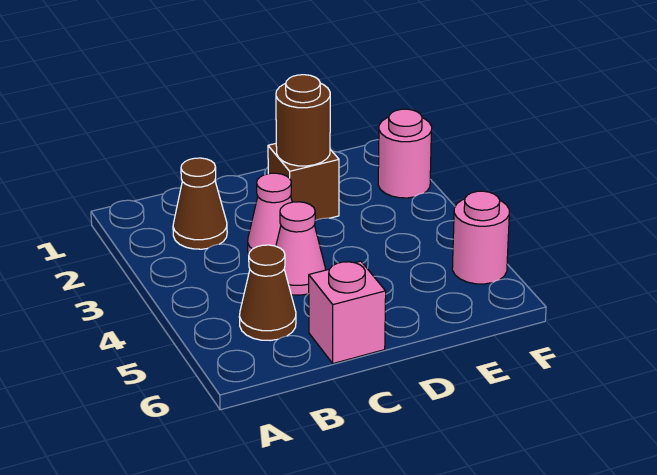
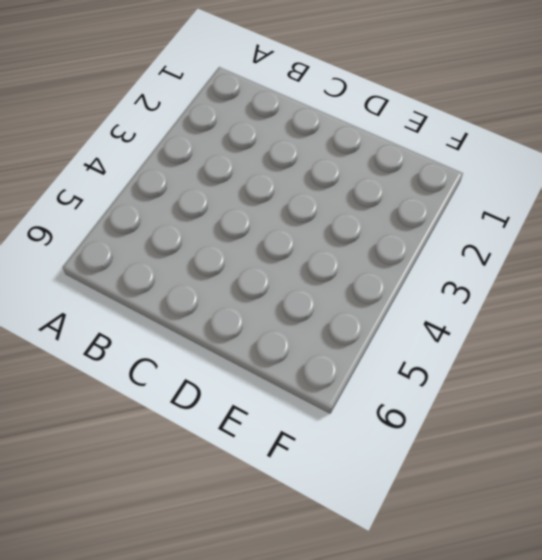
none -> brown 1x1 cone [173,158,227,249]
none -> brown 1x1 cone [239,245,296,341]

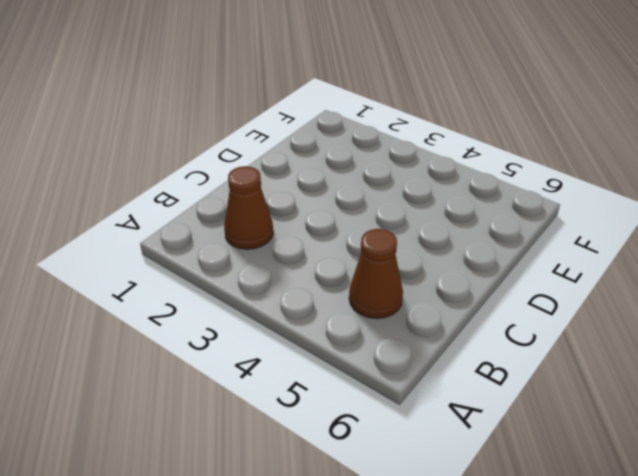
none -> pink 1x1 cone [248,173,292,253]
none -> pink 1x1 cone [276,202,325,295]

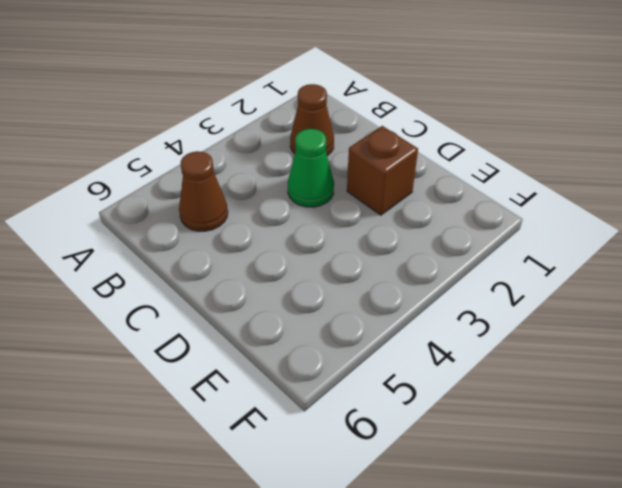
green 1x1 cone [288,129,334,207] -> pink 1x1 cone [248,173,292,253]
none -> pink 1x1 cone [276,202,325,295]
none -> pink 1x1 brick [309,261,386,363]

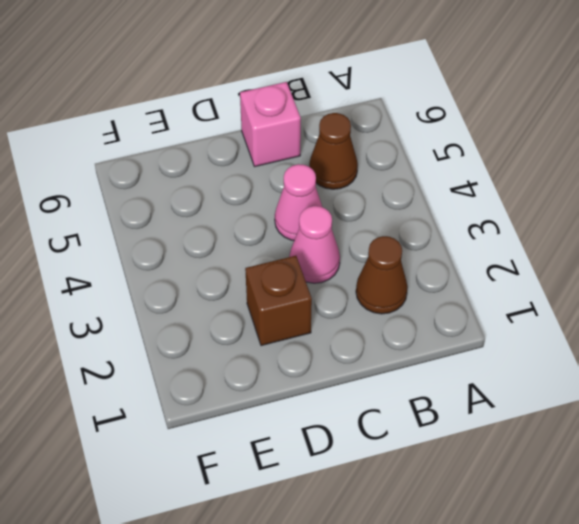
none -> pink 1x1 round brick [378,109,432,198]
none -> pink 1x1 round brick [452,191,509,284]

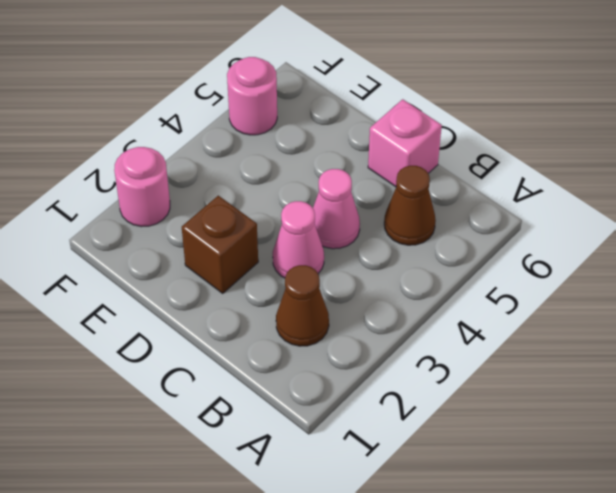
none -> brown 1x1 round brick [276,75,330,166]

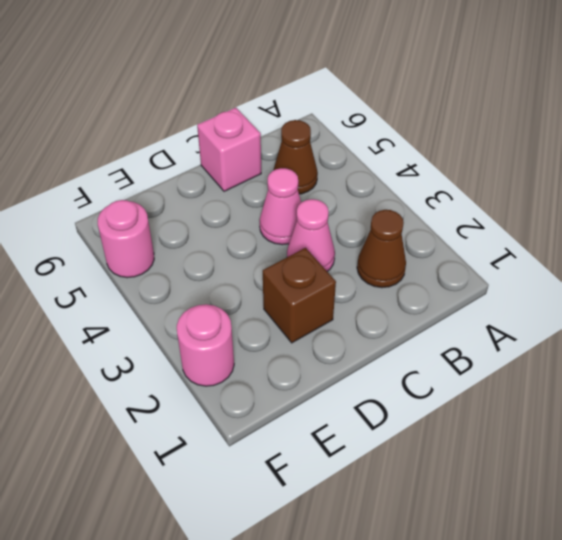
none -> brown 1x1 round brick [276,75,330,166]

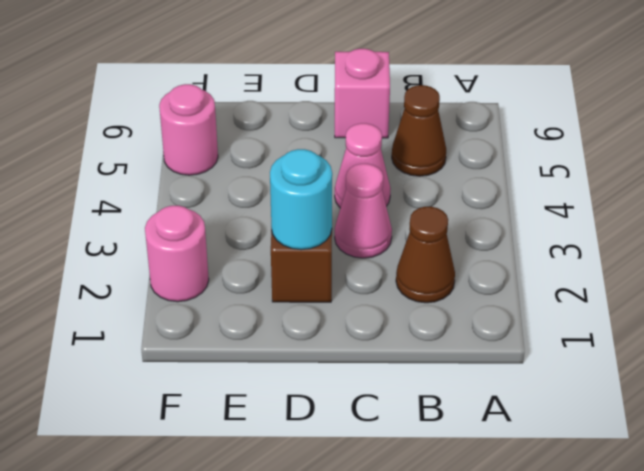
cyan 1x1 round brick [270,149,332,250] -> brown 1x1 round brick [276,75,330,166]

